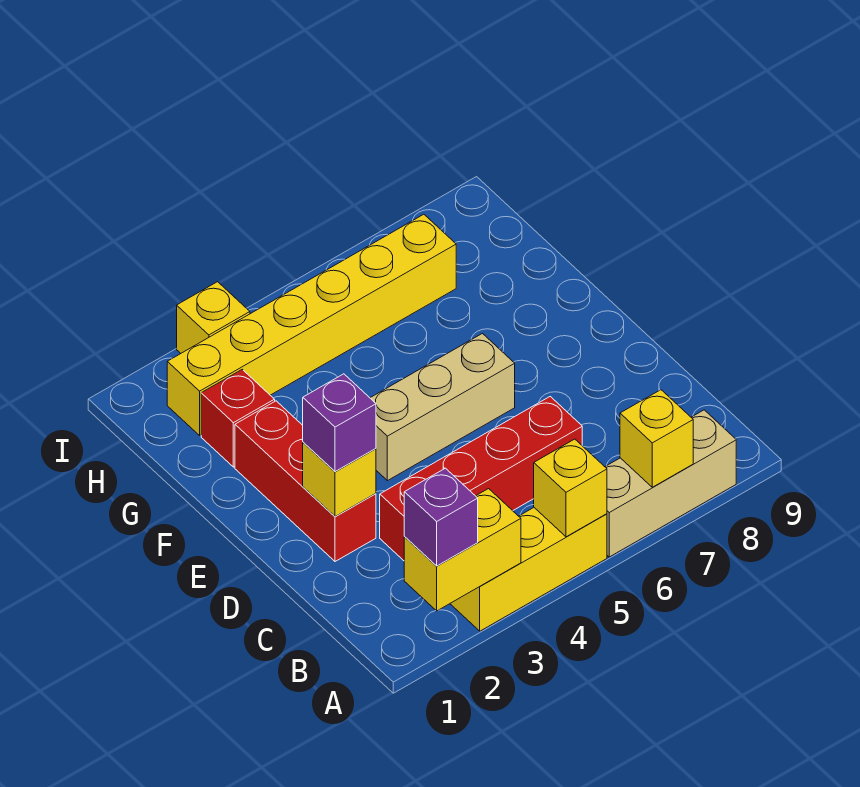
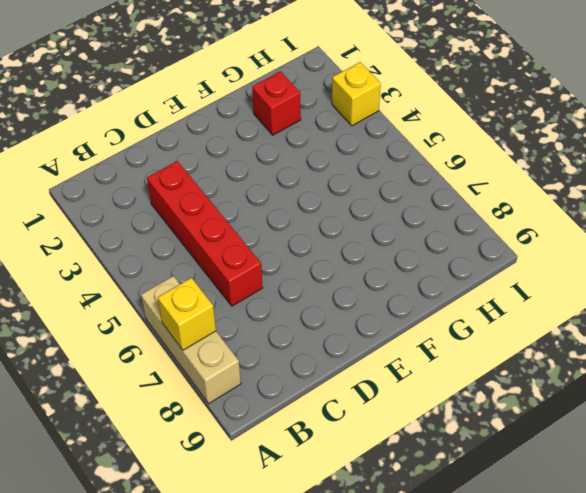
none -> yellow 1x3 brick [450,508,607,631]
none -> red 1x3 brick [235,401,376,561]
none -> tan 1x3 brick [371,334,515,481]

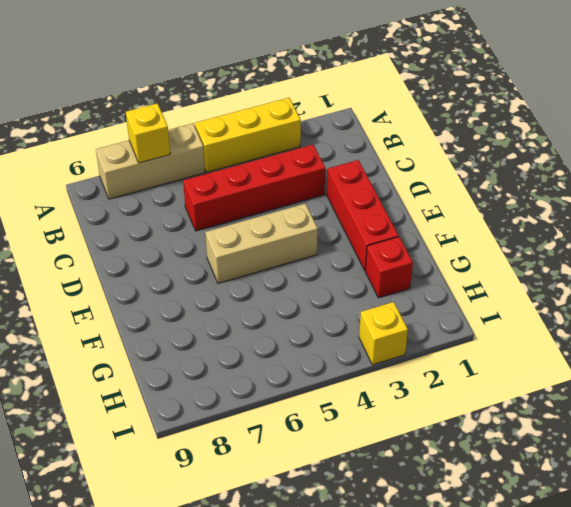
none -> yellow 1x6 brick [167,214,456,435]
none -> yellow 1x2 brick [404,489,521,611]
none -> yellow 1x1 brick [534,439,607,537]

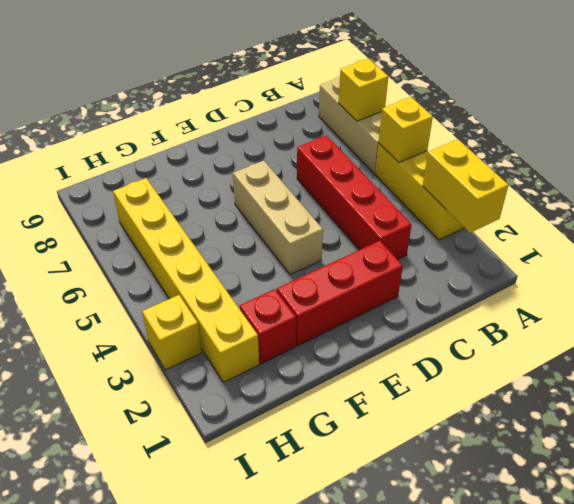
none -> yellow 1x1 brick [303,442,376,517]
none -> purple 1x1 brick [404,468,478,566]
none -> purple 1x1 brick [303,374,376,472]

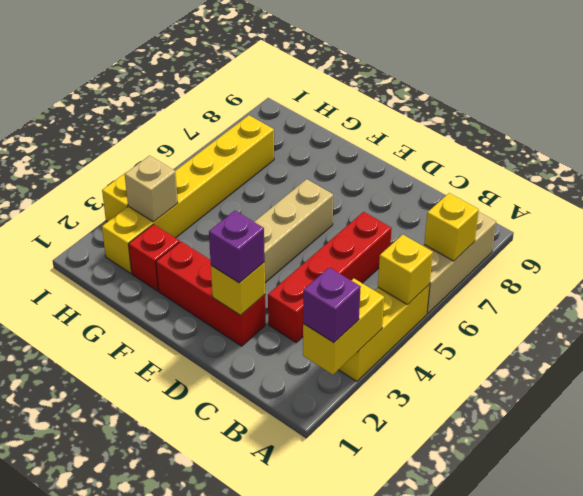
tan 1x1 brick [125,156,178,222] -> none

